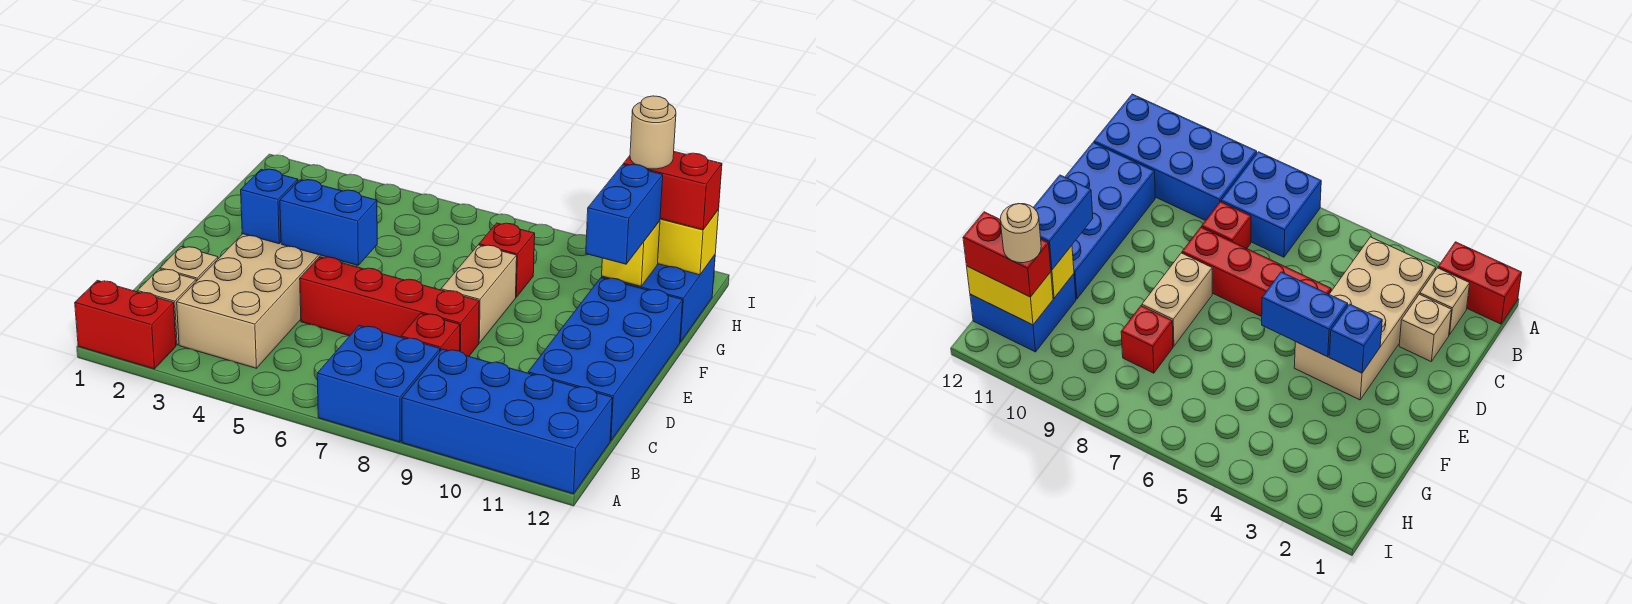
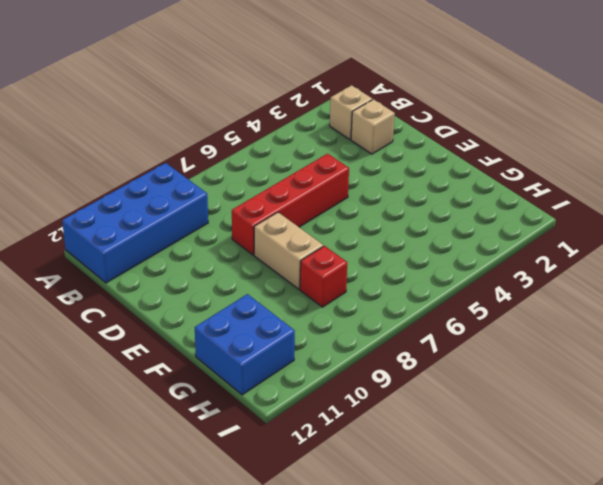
none -> red 1x2 brick [75,280,176,369]
none -> blue 2x2 brick [317,326,440,442]
none -> tan 2x4 brick [177,234,327,368]

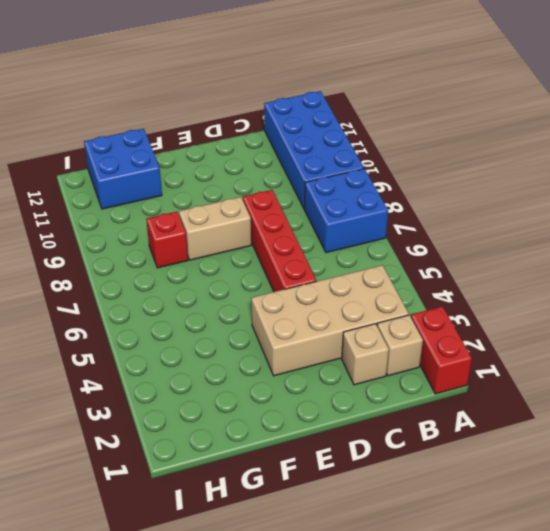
none -> red 1x1 brick [401,313,460,351]
none -> blue 2x4 brick [528,278,683,441]
none -> blue 1x1 brick [241,169,298,244]

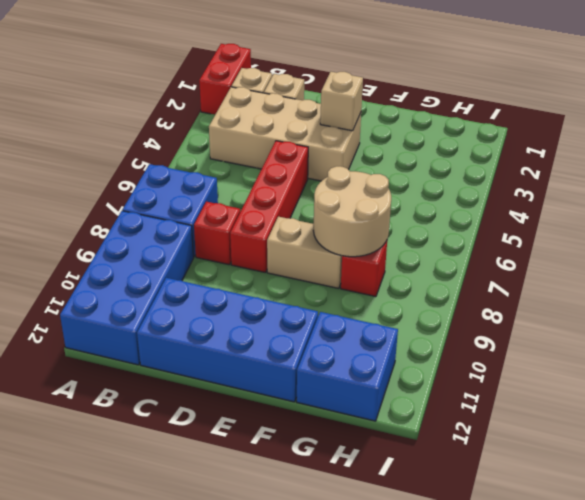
tan 1x1 brick [320,72,363,131] -> blue 1x1 brick [241,169,298,244]
tan 2x2 round brick [313,166,391,257] -> none
none -> blue 1x2 brick [280,180,377,265]
none -> yellow 1x1 brick [602,221,660,286]
none -> yellow 1x2 brick [658,210,719,275]

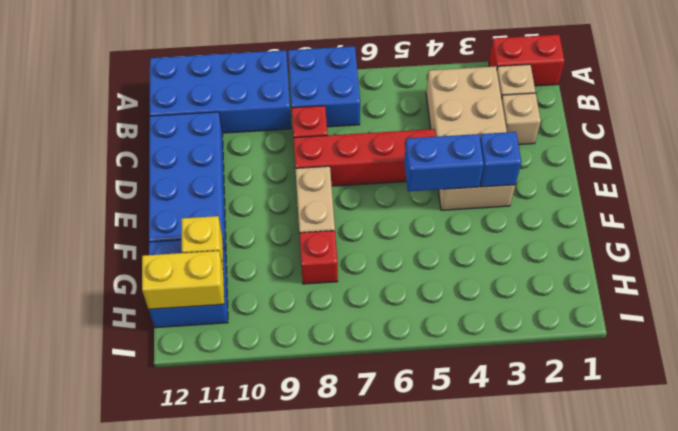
none -> blue 1x2 brick [586,164,663,264]
none -> red 1x2 brick [623,152,722,230]
none -> tan 1x1 round brick [630,96,676,169]

